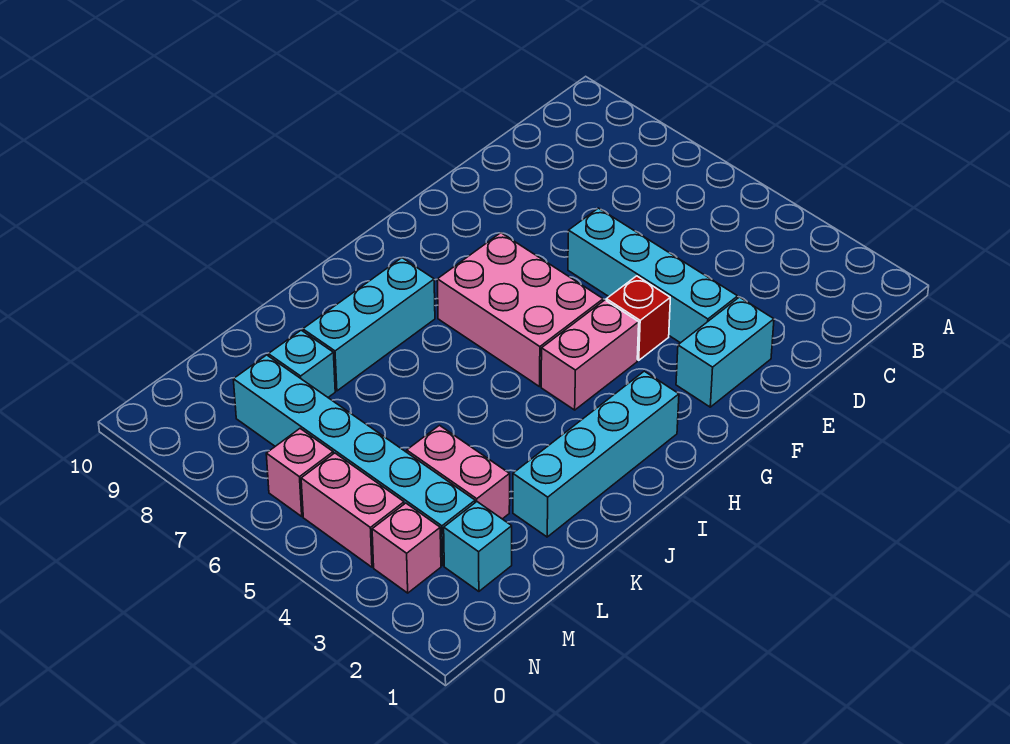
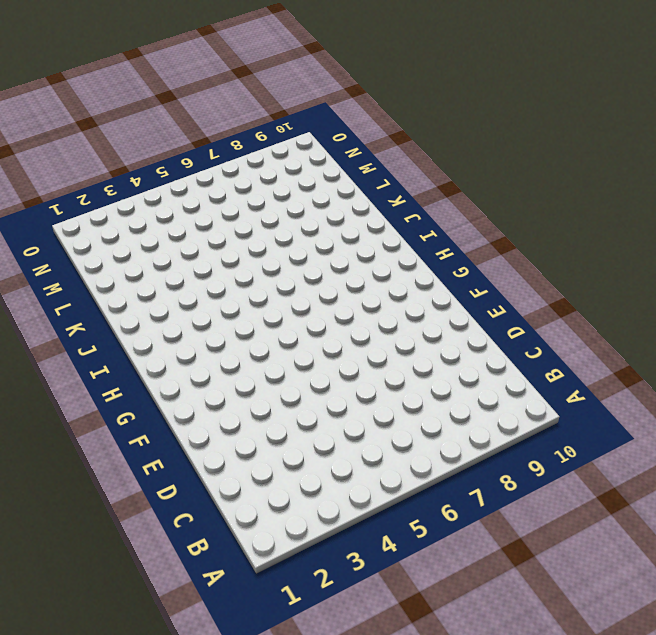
none -> cyan 1x2 brick [676,297,774,407]
none -> cyan 1x4 brick [568,208,738,343]
none -> red 1x1 brick [606,276,670,360]

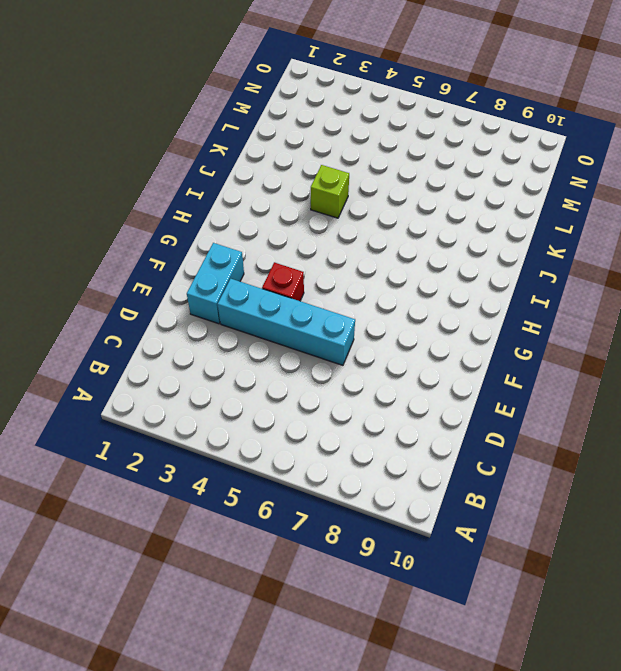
lime 1x1 brick [311,165,349,218] -> none
none -> pink 1x2 brick [541,300,639,410]
none -> pink 2x3 brick [437,233,603,387]
none -> cyan 1x4 brick [513,371,679,537]

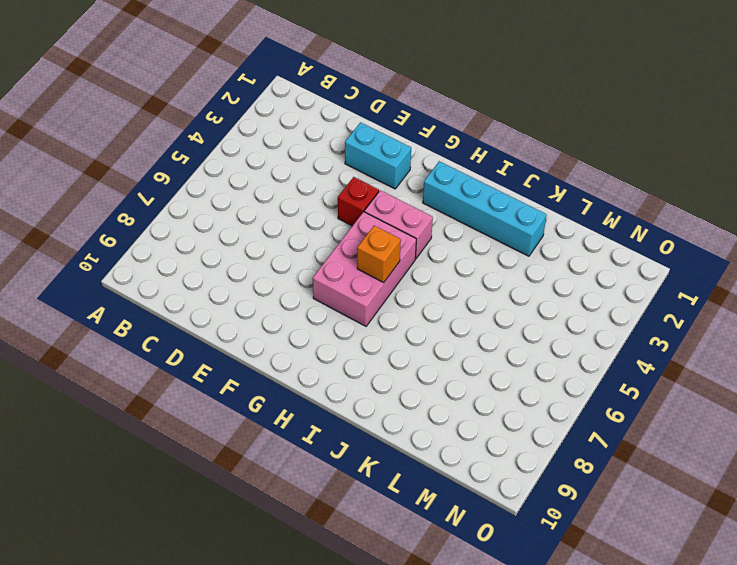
orange 1x1 brick [357,226,401,283] -> none
none -> cyan 1x4 brick [568,208,738,343]
none -> cyan 1x3 brick [303,258,435,391]
none -> pink 1x2 brick [407,425,510,519]

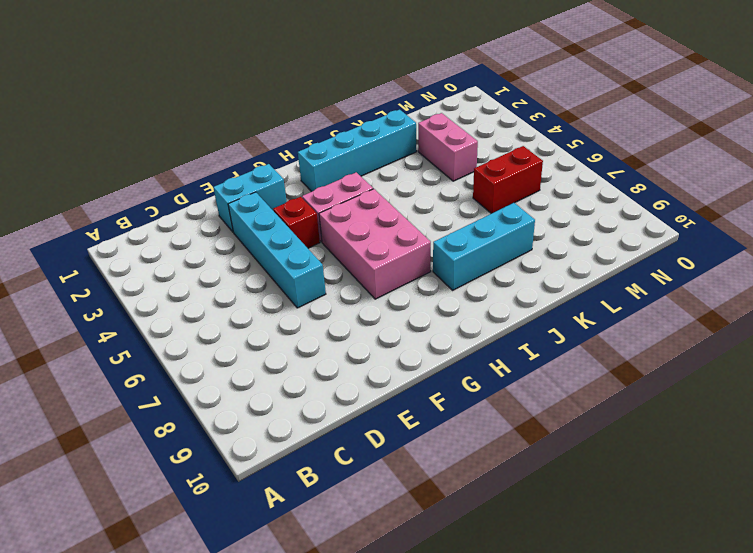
red 1x2 brick [473,146,543,214] -> cyan 1x6 brick [233,355,475,566]
none -> cyan 1x1 brick [268,330,335,397]
none -> cyan 1x1 brick [444,502,512,591]
none -> pink 1x1 brick [372,503,441,593]

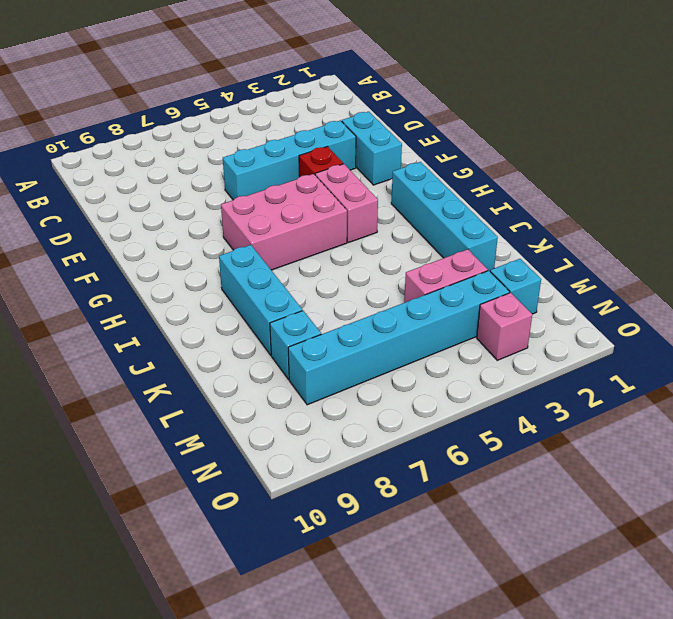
none -> pink 1x2 brick [301,453,404,567]
none -> pink 1x1 brick [266,429,333,516]

